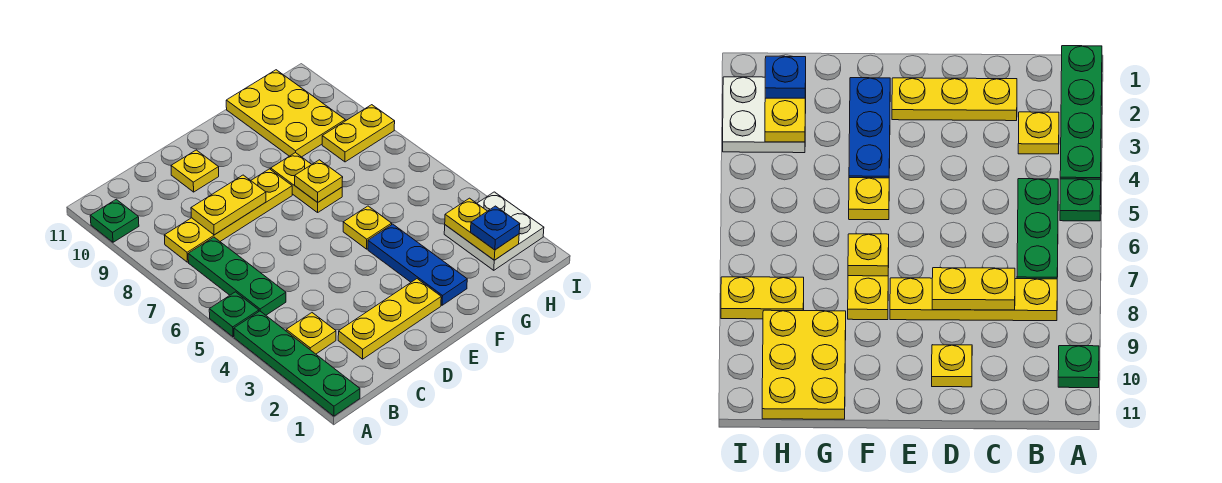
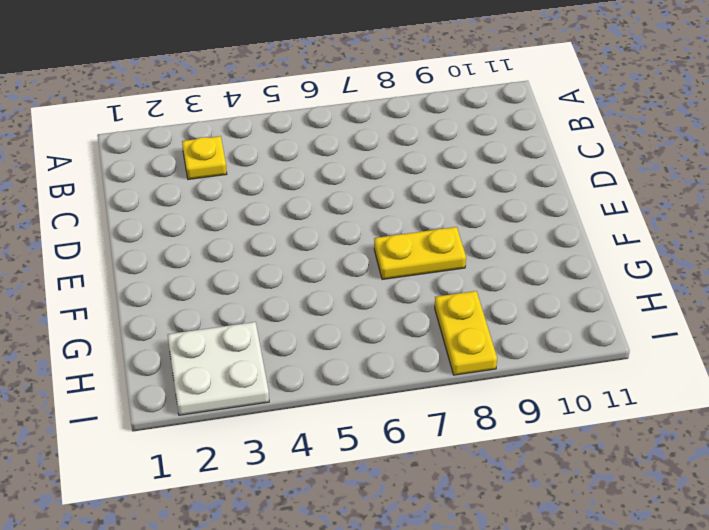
none -> green 1x4 plate [234,311,360,416]
none -> green 1x1 plate [209,292,259,337]
none -> green 1x1 plate [90,199,139,242]

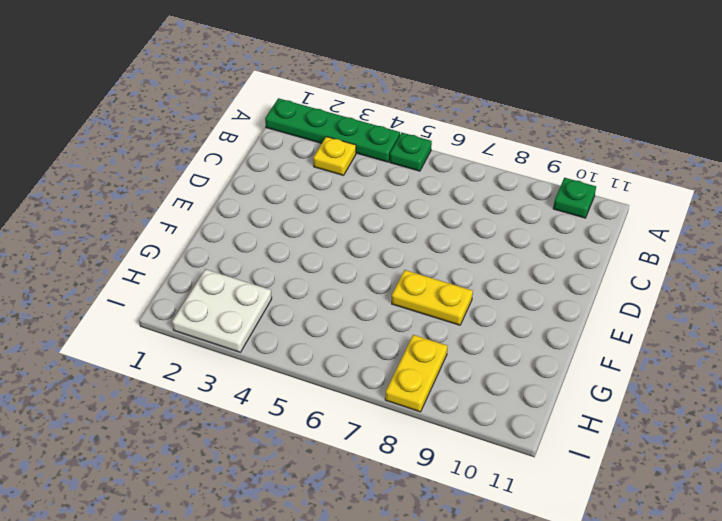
none -> green 1x3 plate [188,237,286,315]
none -> yellow 1x4 plate [164,169,292,262]
none -> yellow 1x3 plate [338,279,441,359]

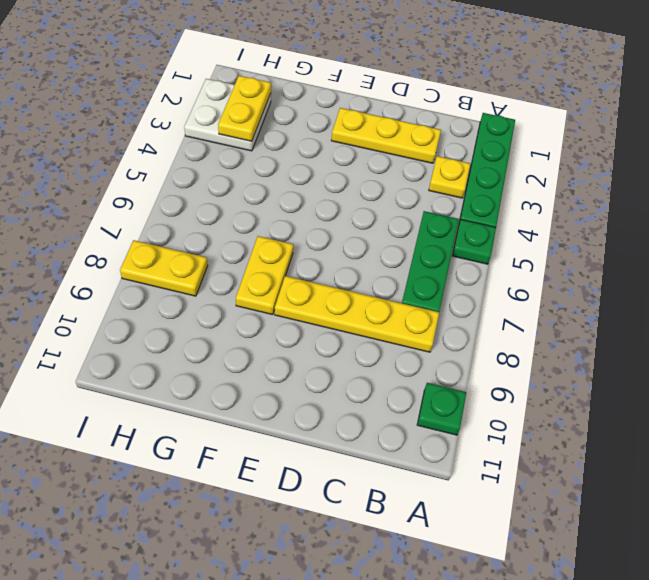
none -> yellow 1x1 plate [171,150,219,192]
none -> blue 1x3 plate [368,224,467,305]
none -> yellow 1x1 plate [343,206,392,249]

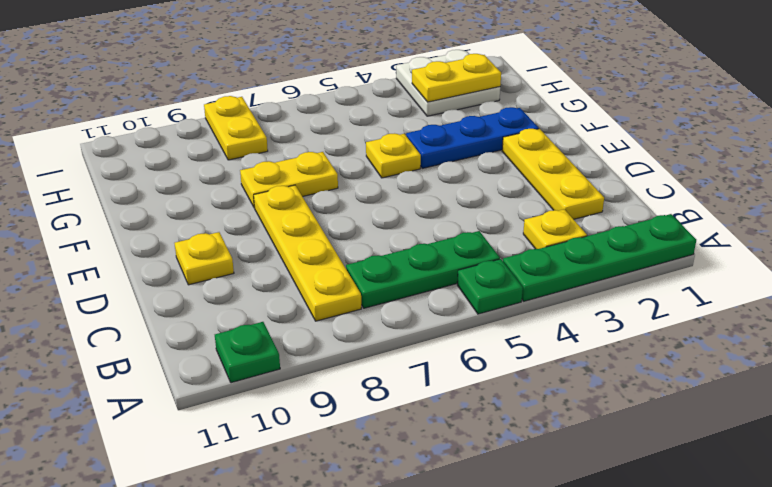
none -> yellow 2x3 plate [226,70,345,157]
none -> yellow 1x2 plate [191,175,266,235]
none -> yellow 1x1 plate [295,160,343,202]

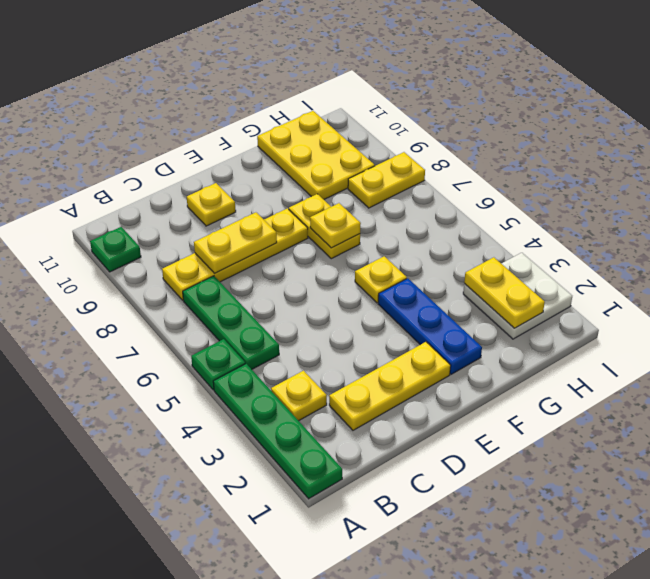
none -> blue 1x1 plate [471,206,520,250]

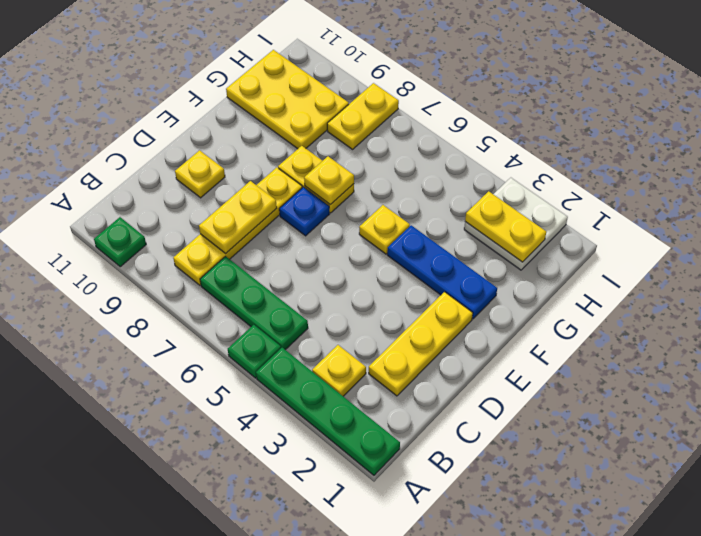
blue 1x1 plate [279,187,329,236] -> blue 1x1 plate moved to [471,206,520,250]

